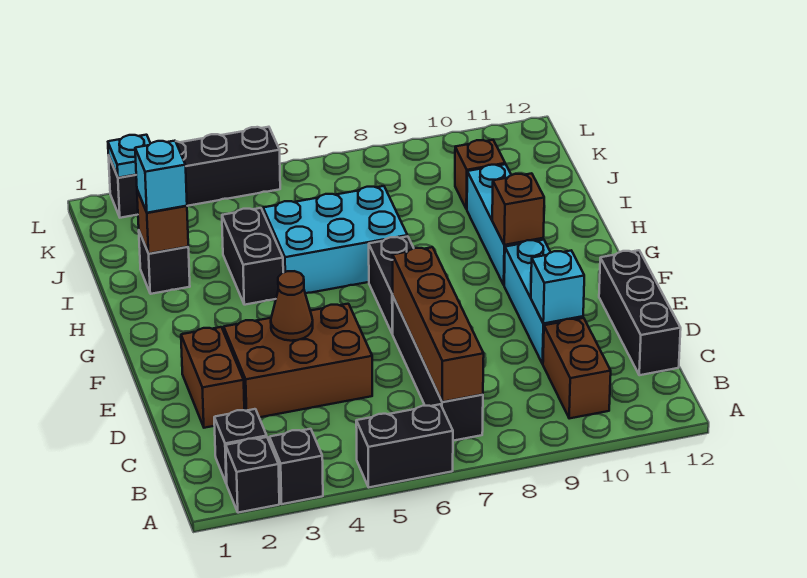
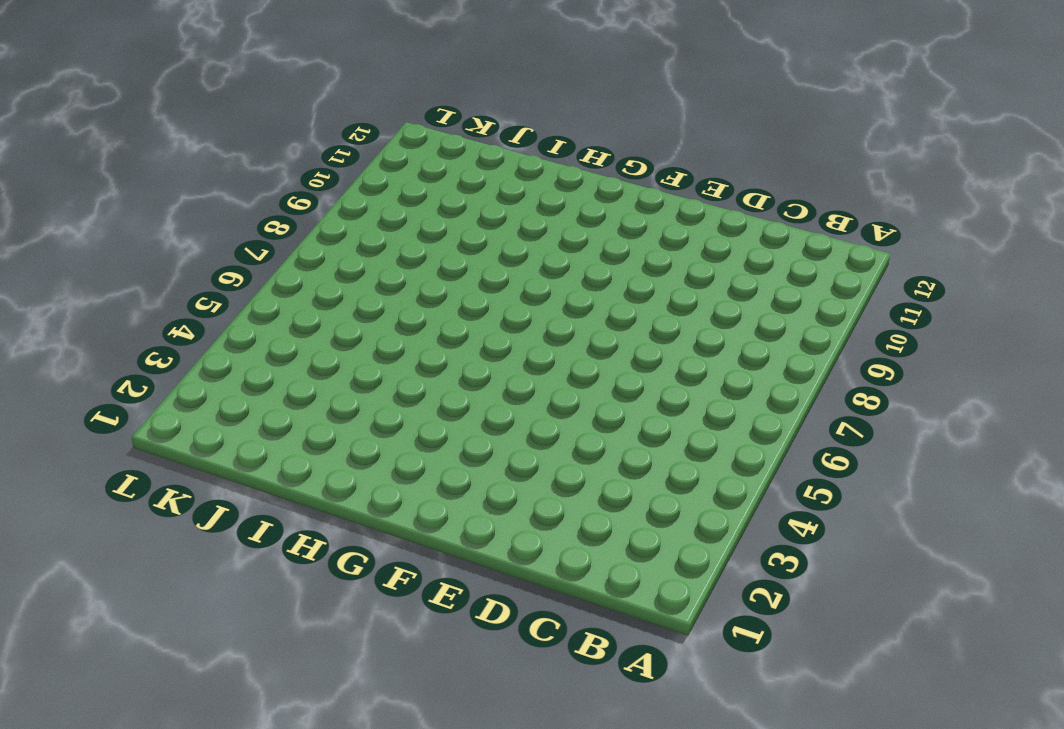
none -> black 1x1 brick [226,437,279,513]
none -> black 1x1 brick [269,429,323,504]
none -> black 1x2 brick [356,404,453,487]

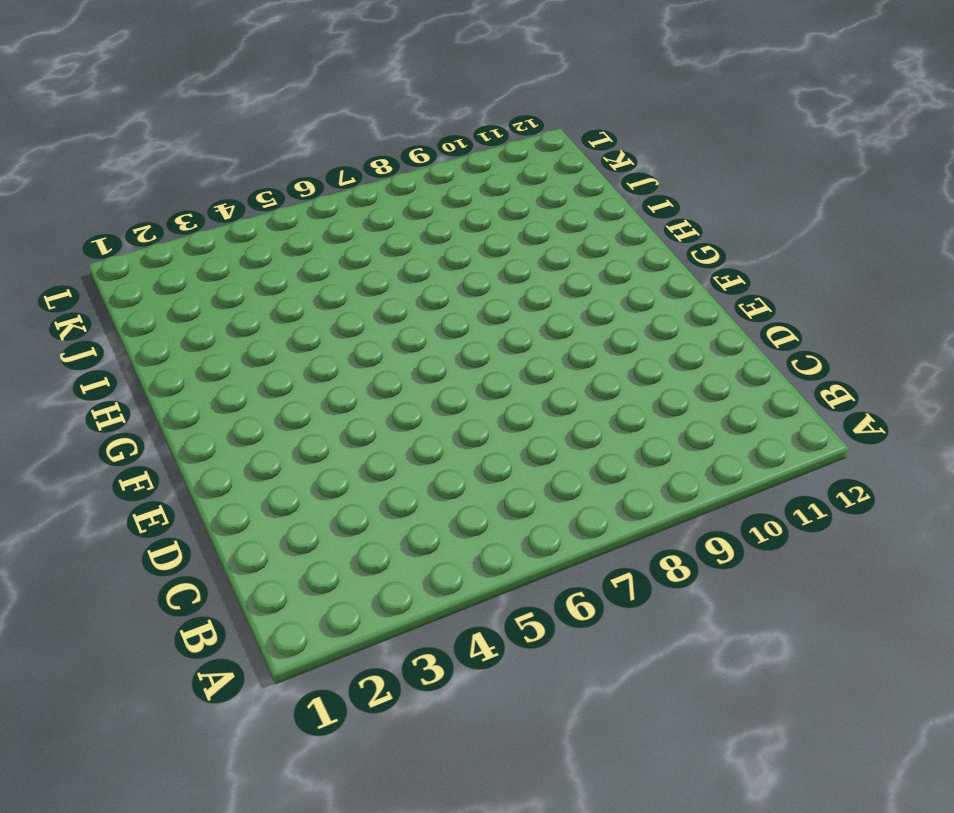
none -> black 1x1 brick [226,437,279,513]
none -> black 1x1 brick [269,429,323,504]
none -> black 1x2 brick [356,404,453,487]

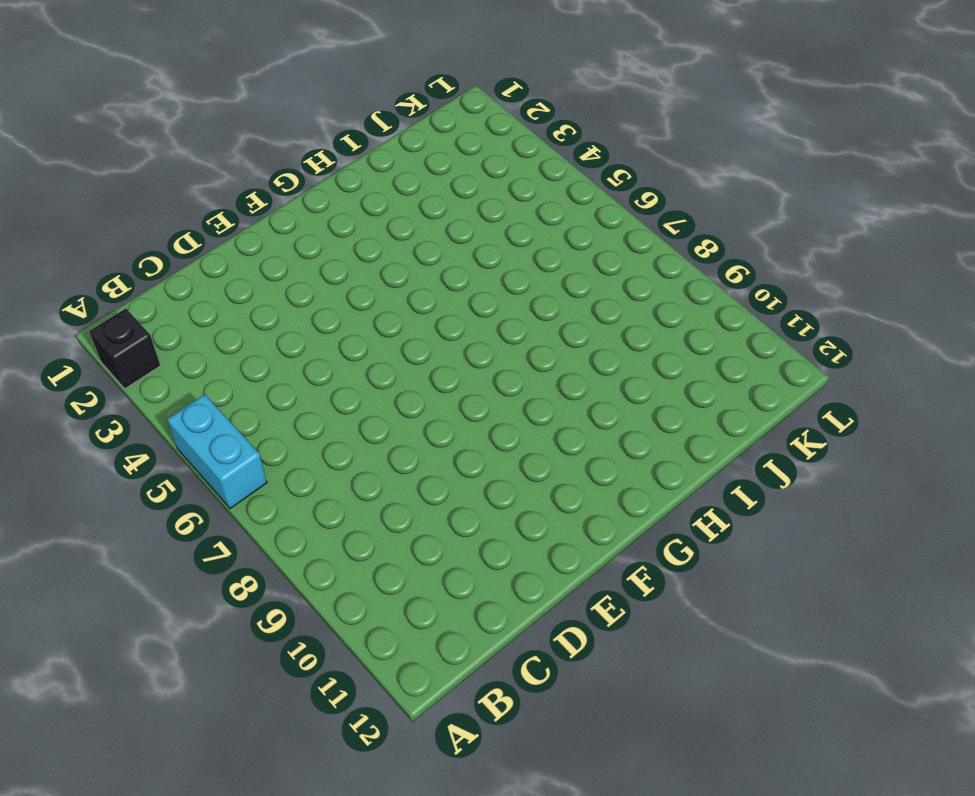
cyan 1x2 brick [167,394,267,509] -> black 1x2 brick [356,404,453,487]
none -> black 1x1 brick [269,429,323,504]
none -> black 1x1 brick [214,409,267,484]
none -> black 1x4 brick [393,297,483,441]

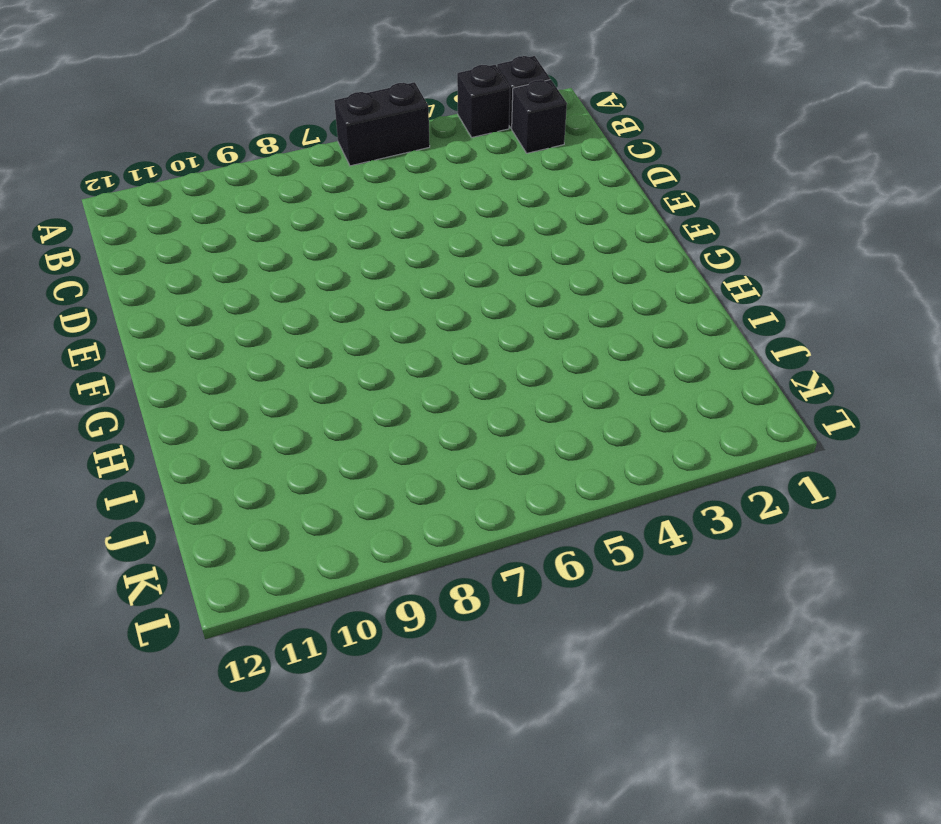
none -> black 1x4 brick [393,297,483,441]
none -> brown 1x2 brick [543,318,611,418]
none -> black 1x3 brick [599,250,681,375]

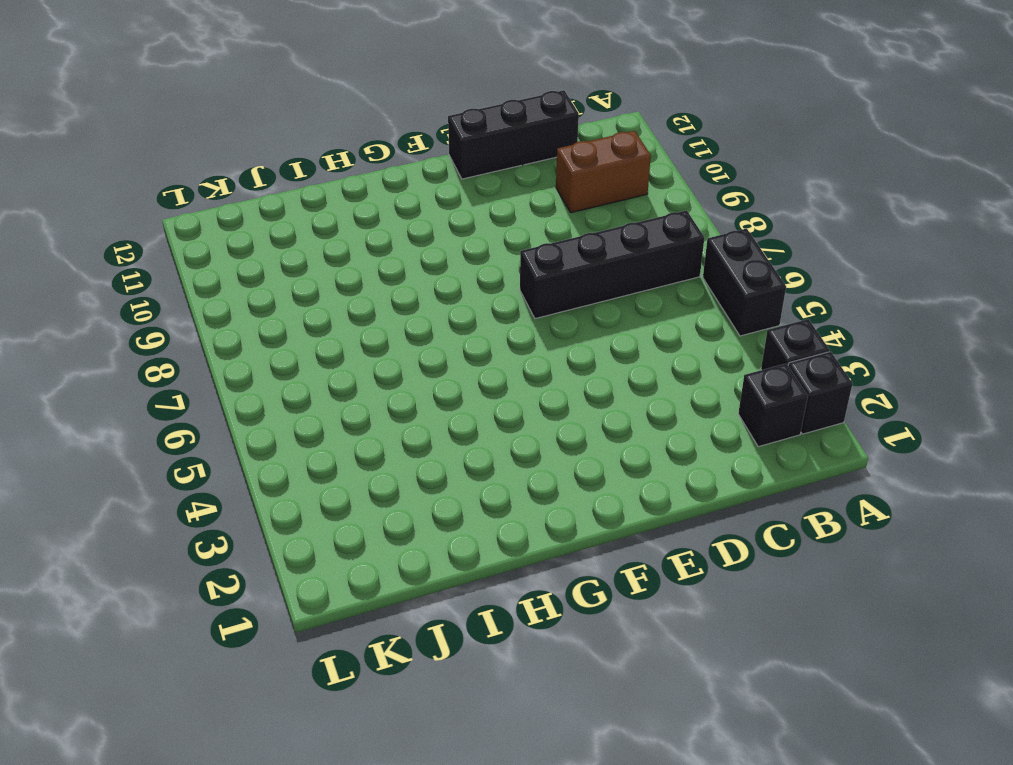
none -> brown 1x2 brick [181,327,244,428]
none -> brown 2x3 brick [224,304,372,417]
none -> cyan 1x3 brick [504,240,583,364]

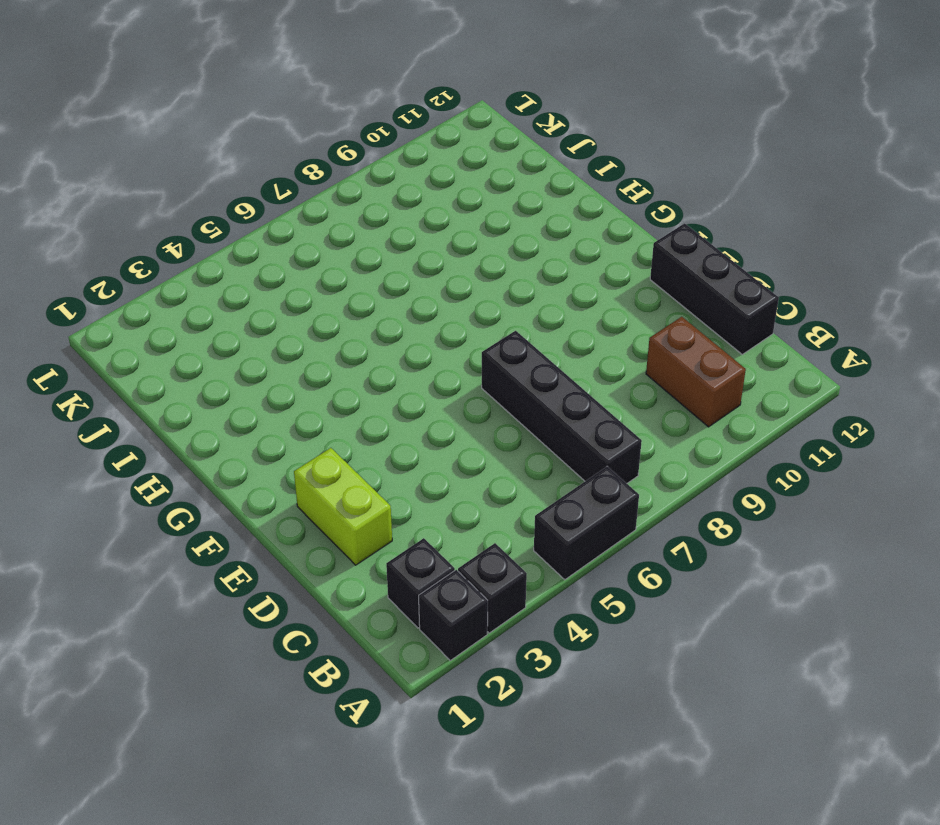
lime 1x2 brick [294,448,392,565] -> brown 1x2 brick [181,327,244,428]
none -> brown 2x3 brick [224,304,372,417]
none -> cyan 1x3 brick [504,240,583,364]
none -> black 1x2 brick [369,236,414,334]

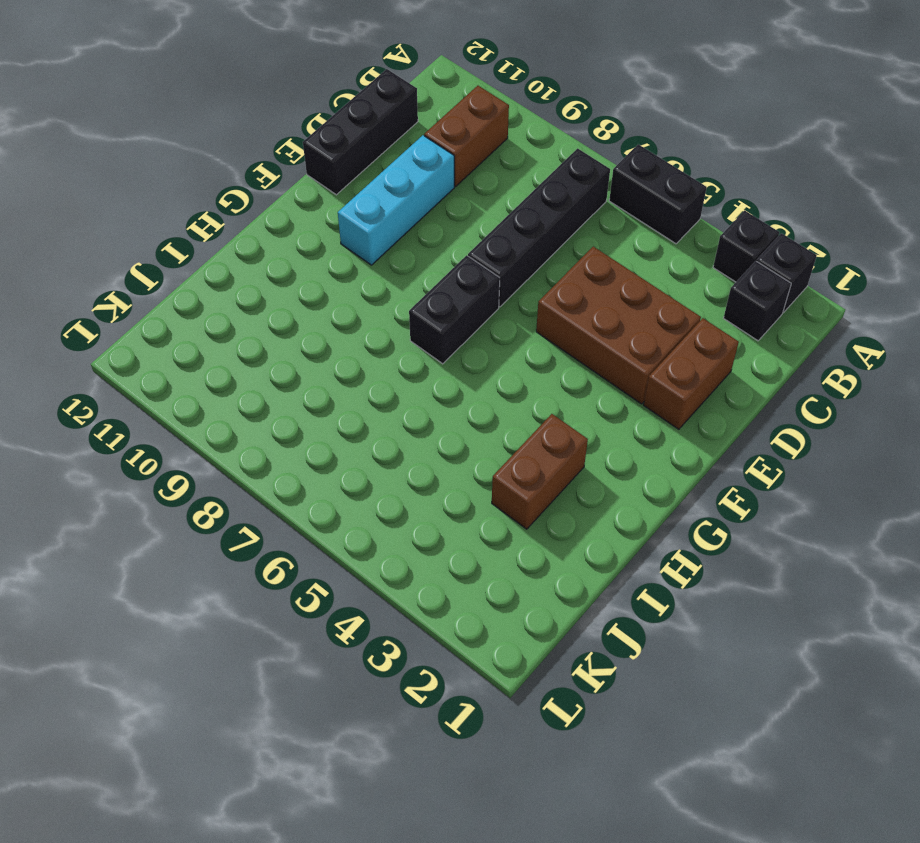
brown 1x2 brick [492,414,588,529] -> none
none -> cyan 1x3 brick [467,164,543,285]
none -> black 1x2 brick [222,208,283,305]
none -> cyan 2x3 brick [263,186,407,294]

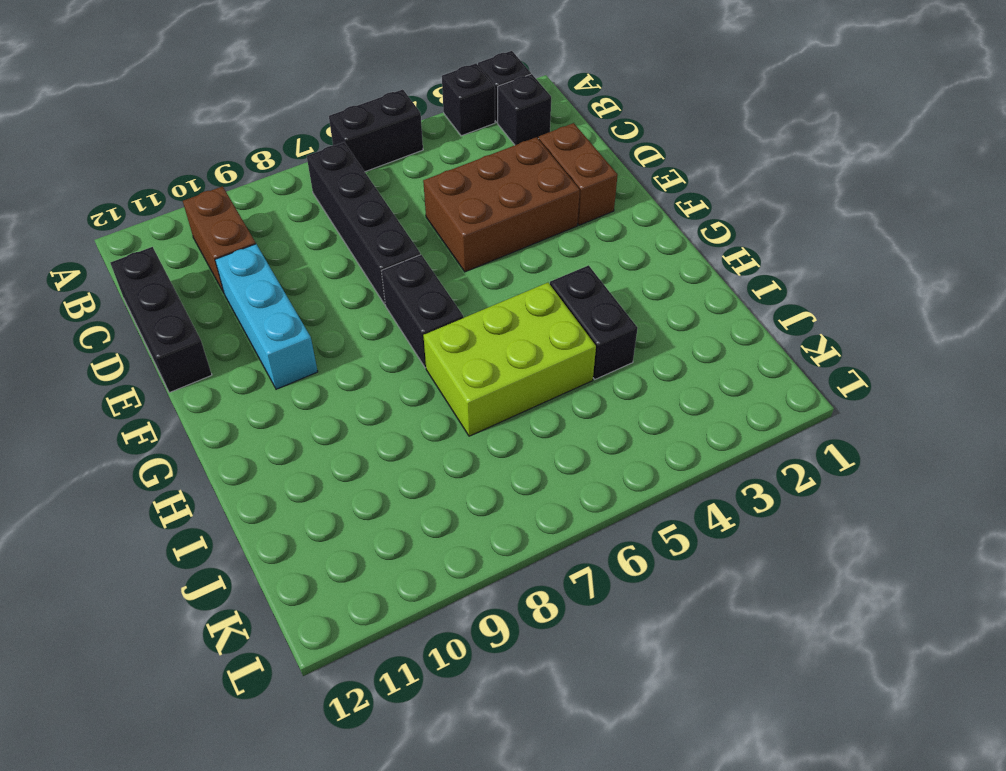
lime 2x3 brick [423,283,596,436] -> cyan 2x3 brick [263,186,407,294]
none -> cyan 1x3 brick [467,164,543,285]
none -> black 1x1 brick [139,232,190,294]
none -> brown 1x1 brick [455,140,505,209]

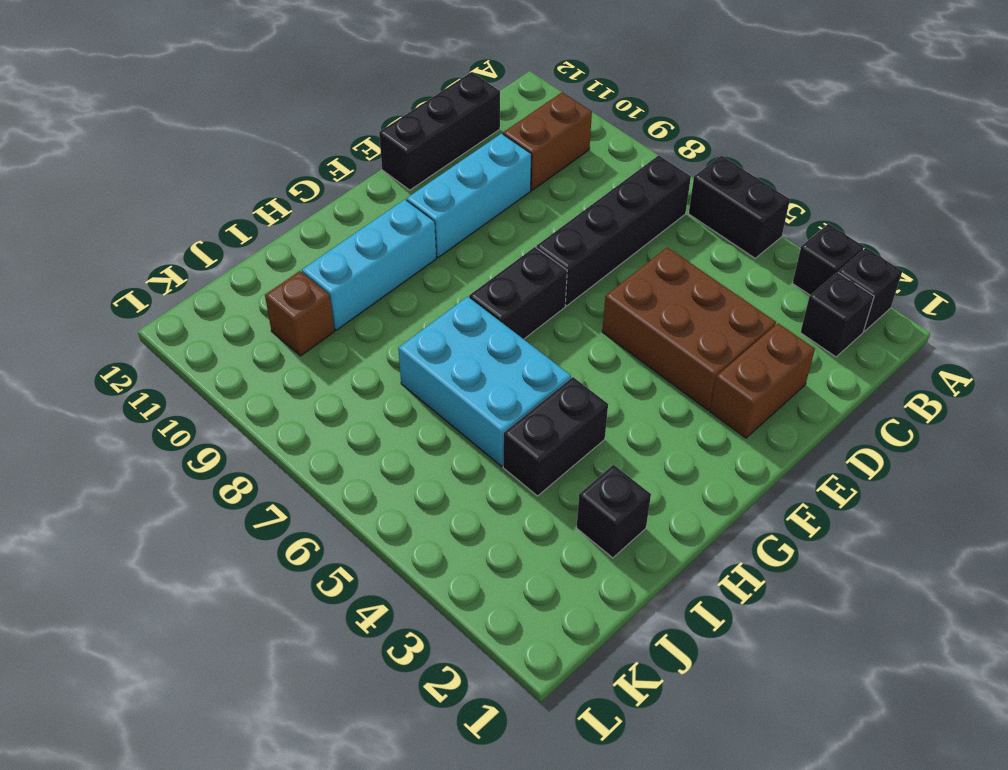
none -> black 1x4 brick [109,127,280,218]
none -> brown 1x4 brick [393,247,484,402]
none -> cyan 1x1 brick [531,251,584,324]

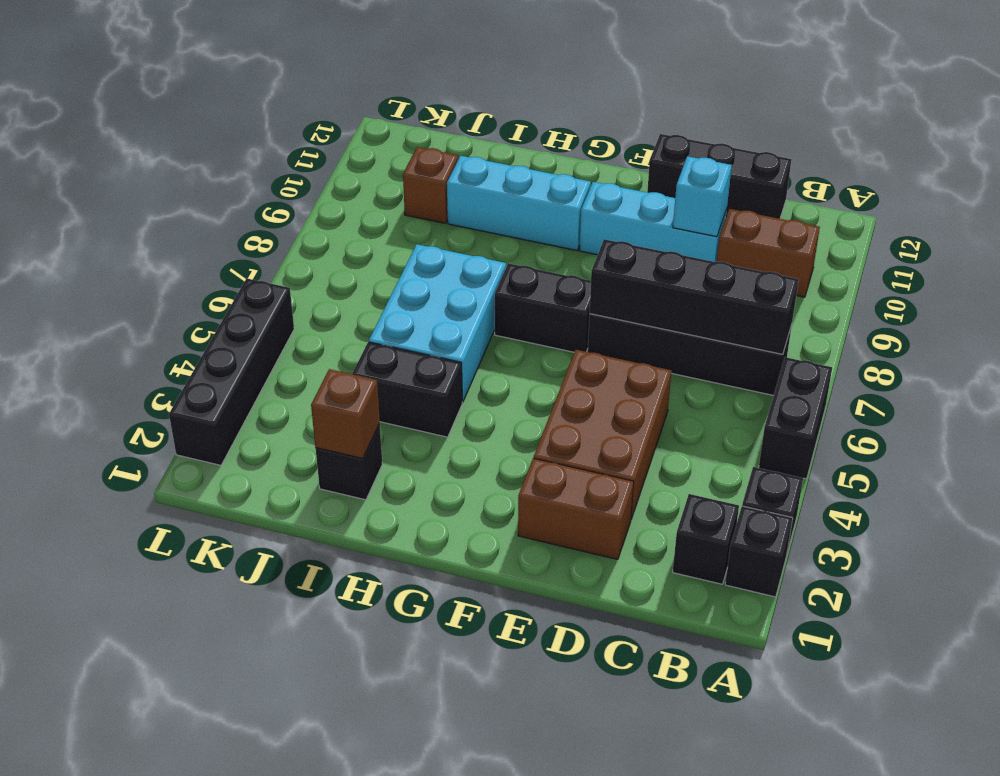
black 1x4 brick [590,239,799,355] -> brown 1x4 brick [393,247,484,402]
none -> brown 1x1 cone [271,271,313,341]
none -> brown 1x1 brick [492,173,544,245]
none -> cyan 1x1 plate [108,135,151,178]

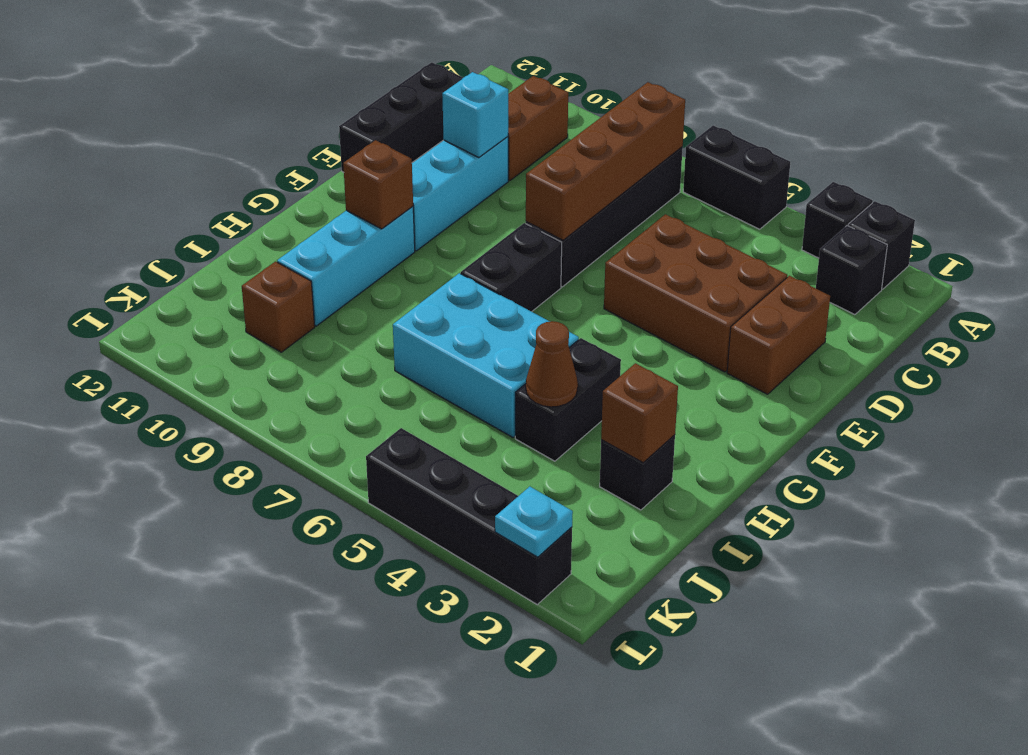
brown 1x1 cone [526,321,578,407] -> brown 1x1 cone moved to [271,271,313,341]
none -> cyan 1x1 brick [135,141,187,213]

